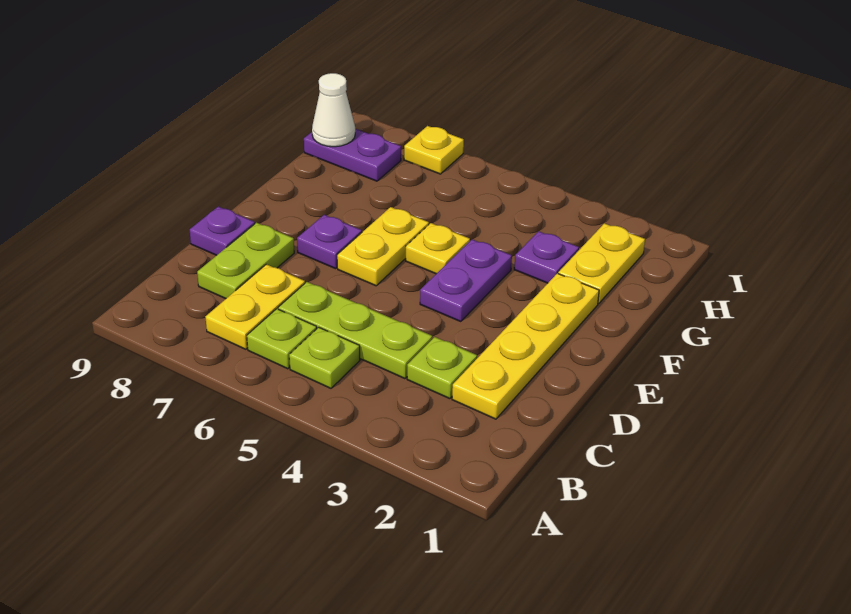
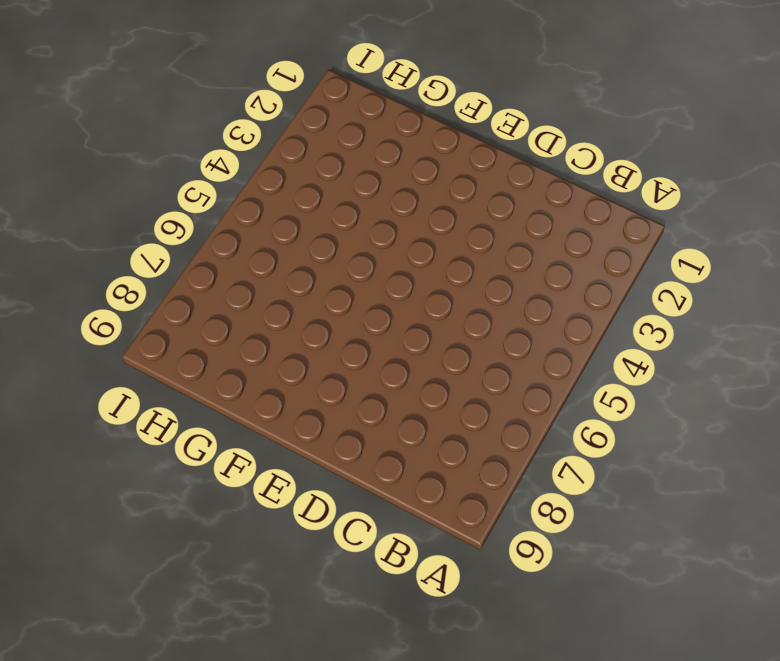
none -> lime 1x1 plate [289,327,360,388]
none -> lime 1x1 plate [247,309,317,369]
none -> yellow 1x2 plate [206,264,305,349]

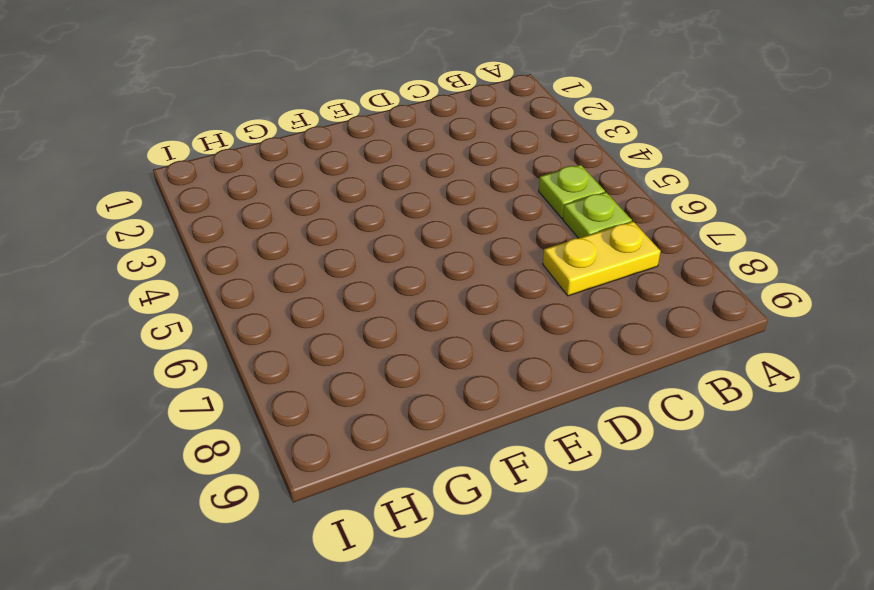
none -> yellow 1x4 plate [452,273,599,419]
none -> lime 1x1 plate [407,337,477,399]
none -> lime 1x3 plate [278,282,432,379]

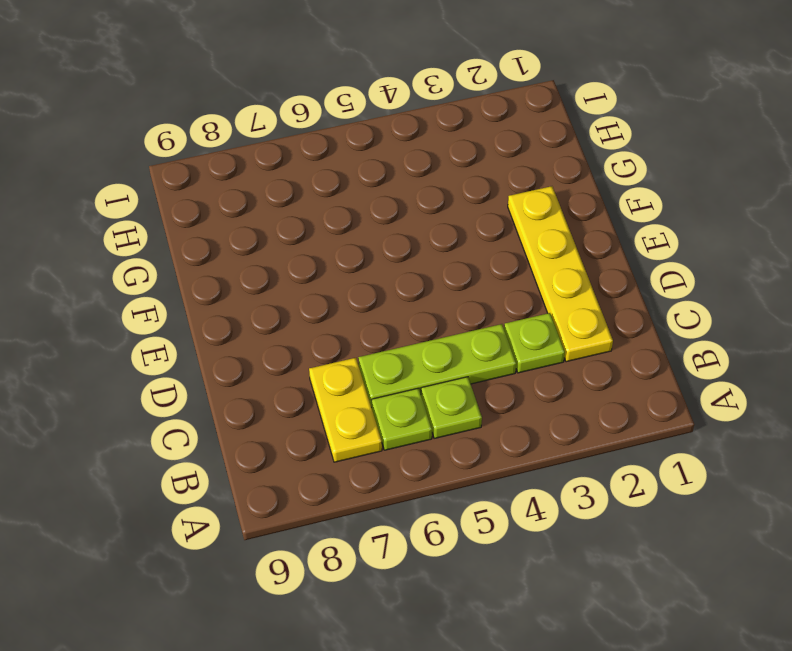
none -> lime 1x2 plate [197,223,294,299]
none -> purple 1x1 plate [190,207,255,256]
none -> purple 1x2 plate [420,239,512,321]

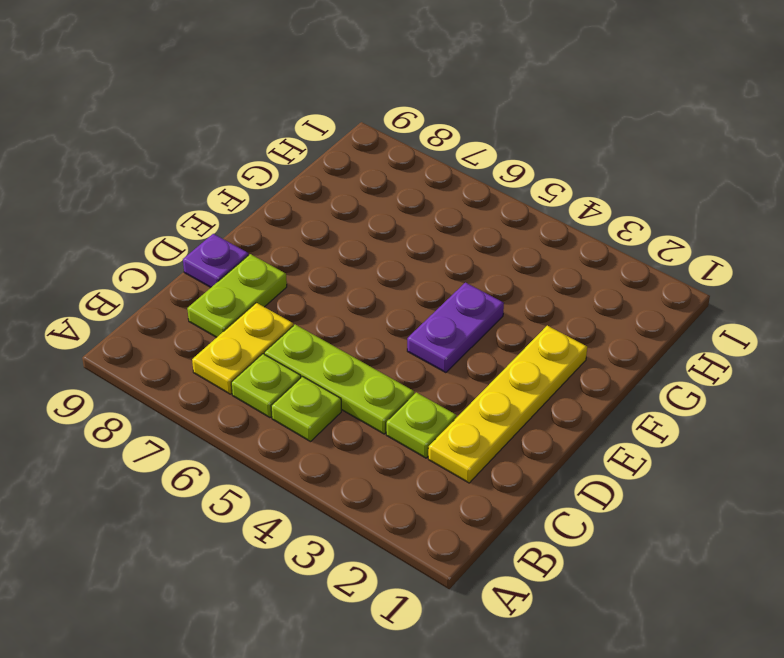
none -> yellow 1x2 plate [337,207,429,286]
none -> purple 1x1 plate [297,215,362,269]
none -> yellow 1x1 plate [406,223,470,274]

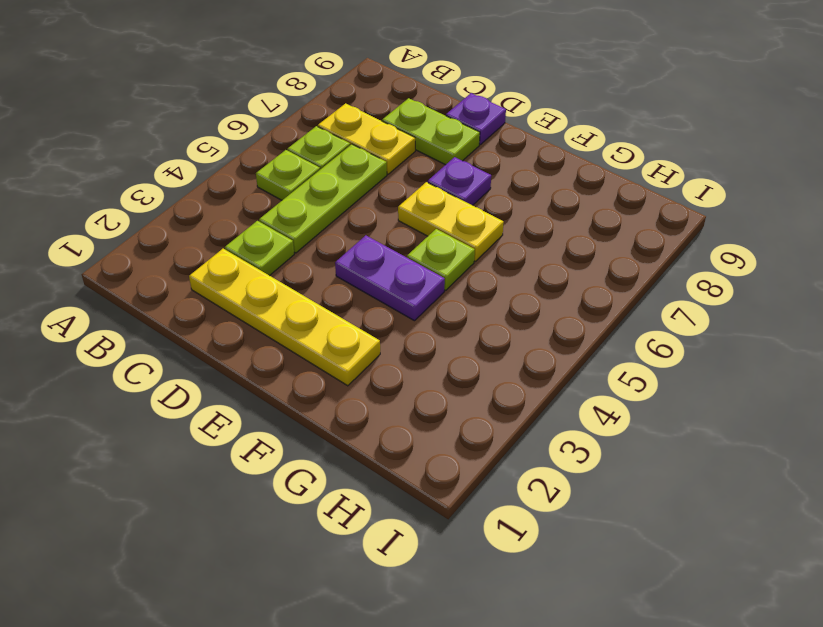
lime 1x1 plate [407,229,475,290] -> yellow 1x1 plate [406,223,470,274]
none -> yellow 1x2 plate [558,223,645,304]
none -> purple 1x1 plate [514,231,579,283]
none -> purple 1x2 plate [304,129,401,181]

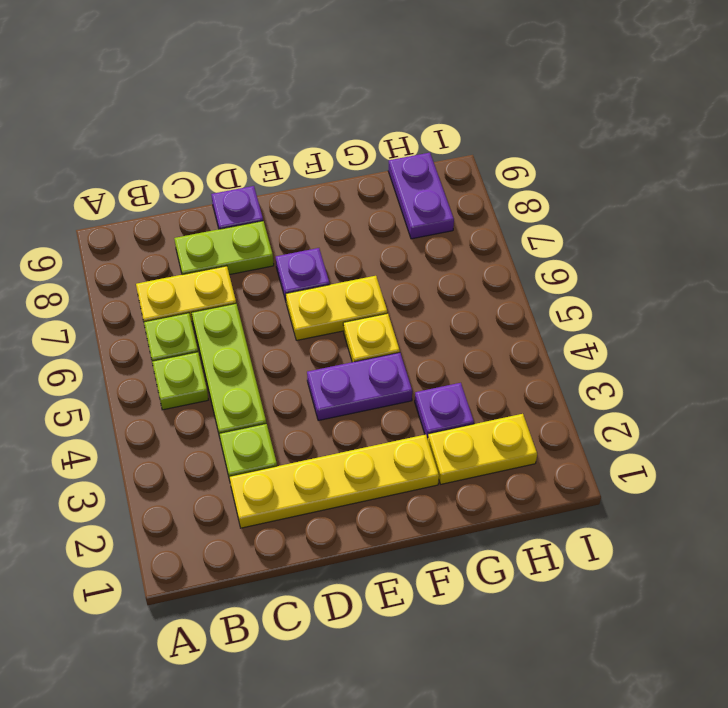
none -> yellow 1x1 plate [404,126,464,174]
none -> white 1x1 cone [312,73,356,147]

